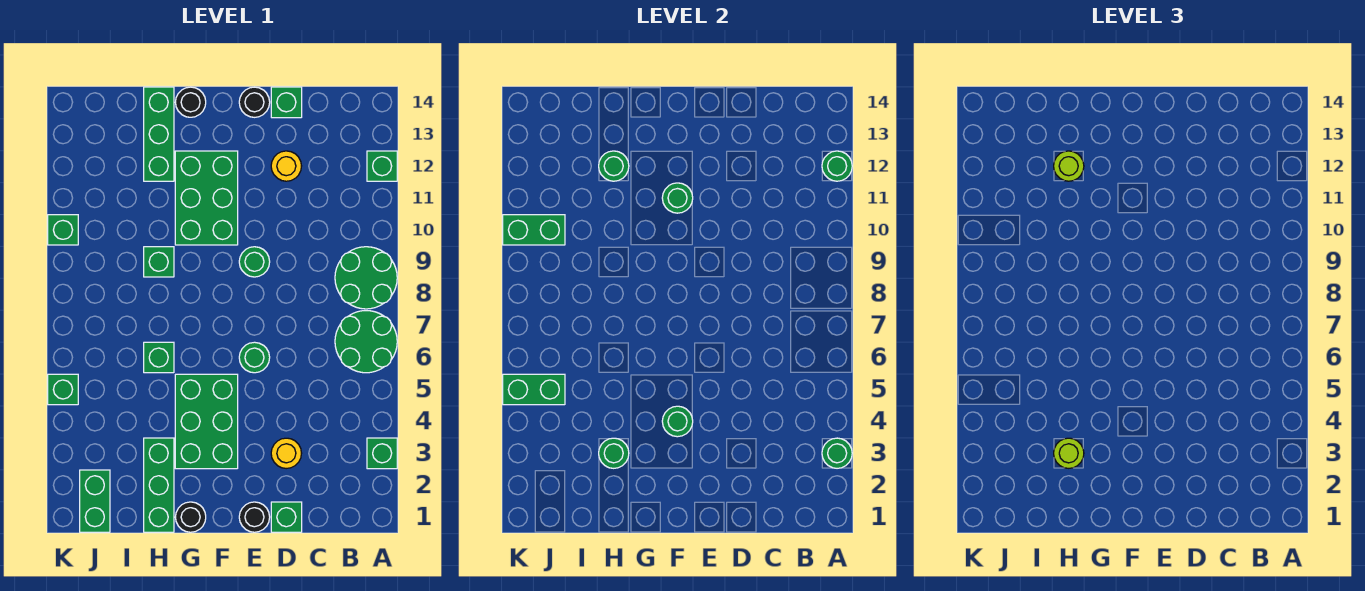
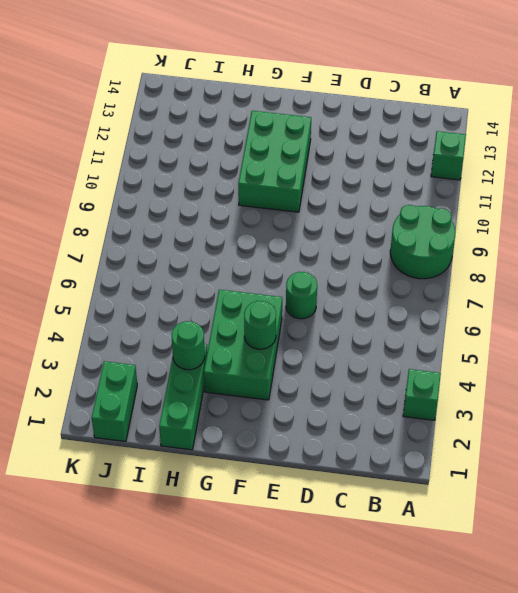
none -> green 2x2 round brick [335,311,397,373]
none -> green 1x1 brick [271,502,302,532]
none -> yellow 1x1 round brick [271,438,302,469]
none -> yellow 1x1 round brick [271,151,301,181]

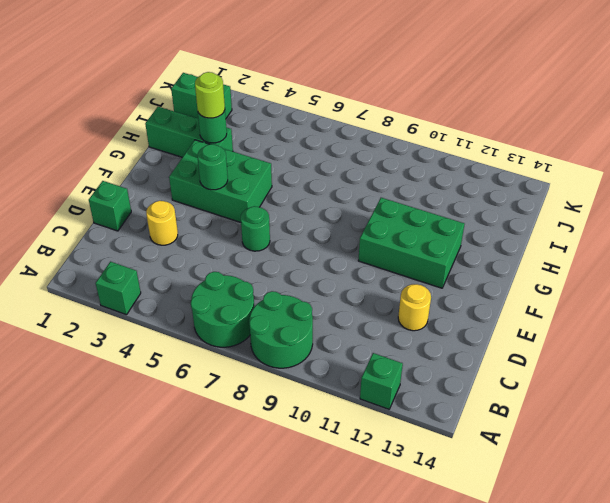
none -> green 1x1 brick [271,87,302,118]
none -> black 1x1 round brick [239,502,270,532]
none -> green 1x1 round brick [239,247,270,277]
none -> black 1x1 round brick [239,87,270,117]

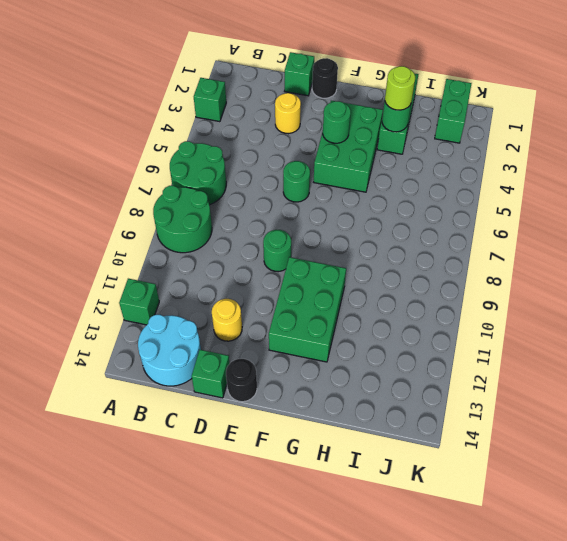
cyan 2x2 round brick [138,315,201,386] -> none
none -> black 1x1 round brick [175,502,206,532]
none -> black 1x1 round brick [175,87,206,117]
none -> green 1x1 brick [144,342,174,373]
none -> green 1x1 brick [144,247,174,277]

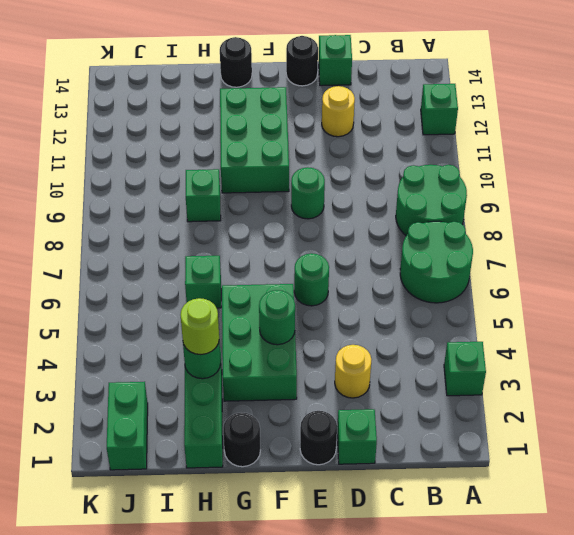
none -> green 1x3 brick [144,87,174,181]
none -> green 1x1 brick [48,374,78,405]
none -> green 1x1 brick [48,215,78,245]
none -> green 1x1 round brick [822,438,852,468]

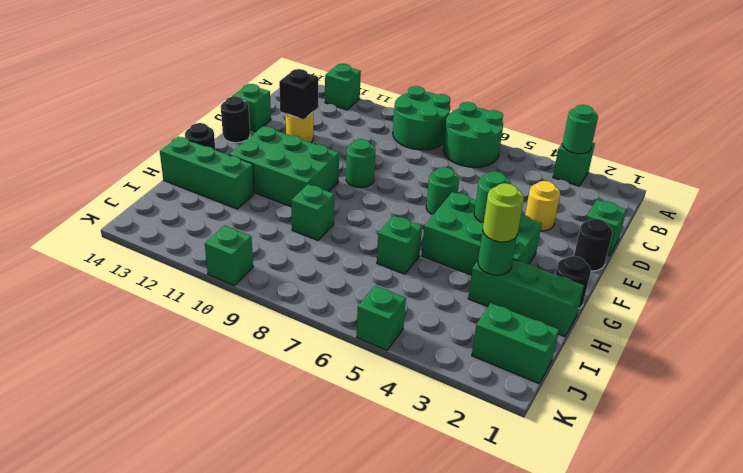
black 1x1 brick [279,69,318,119] -> none
none -> green 1x1 round brick [822,151,852,181]
none -> green 1x1 round brick [662,183,693,213]
none -> green 1x1 round brick [599,151,629,181]
none -> green 1x2 brick [503,374,565,405]

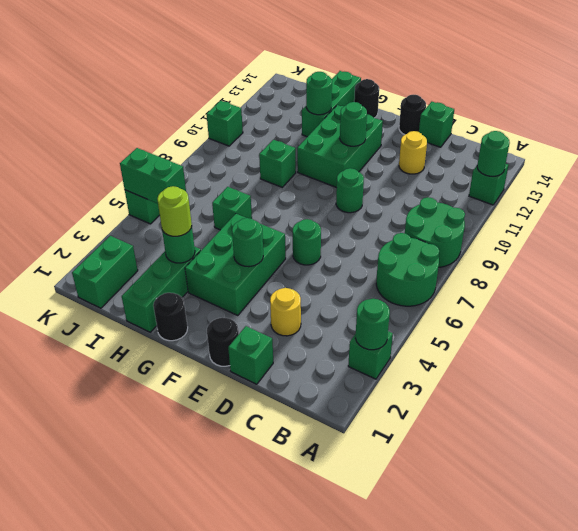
none -> green 1x2 brick [503,215,565,245]
none -> lime 1x1 round brick [1054,151,1084,181]

